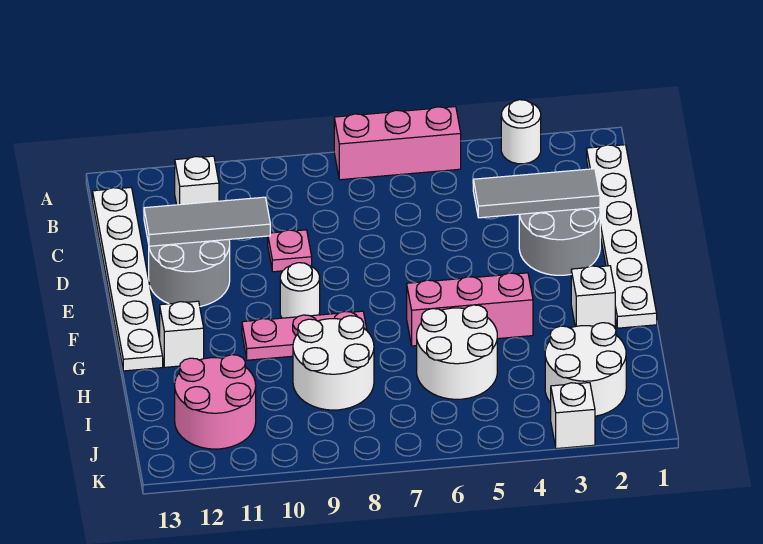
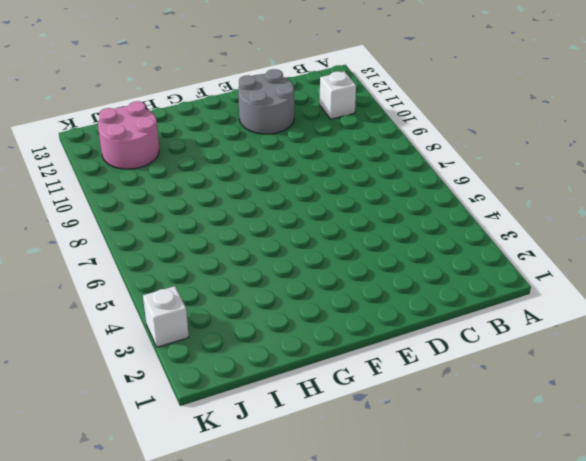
none -> white 1x1 round brick [501,100,541,164]
none -> pink 1x3 brick [334,107,461,180]
none -> white 1x6 plate [587,145,657,328]

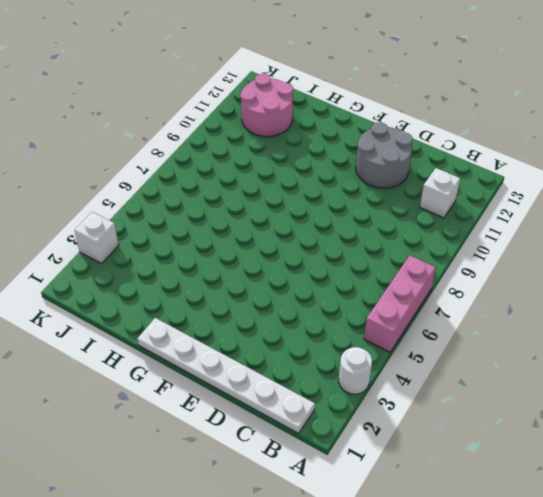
none -> white 1x6 plate [92,188,163,371]
none -> grey 2x2 round brick [519,207,600,275]
none -> pink 1x1 plate [268,230,312,272]

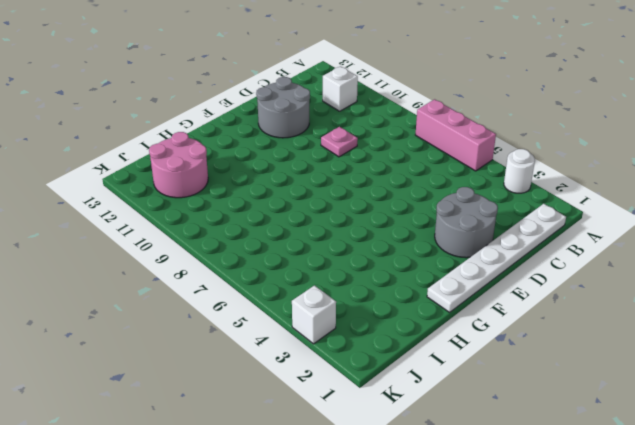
none -> white 1x6 plate [92,188,163,371]
none -> white 1x1 round brick [280,263,320,318]
none -> white 1x1 brick [571,266,615,327]

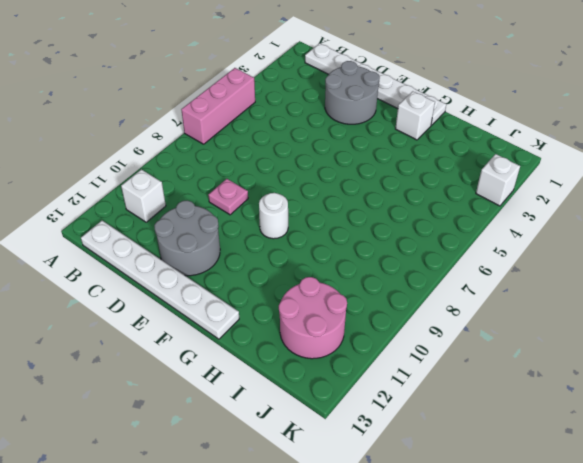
none -> white 1x1 round brick [501,100,541,164]
none -> pink 1x3 brick [407,273,533,346]
none -> pink 1x3 plate [242,311,367,360]

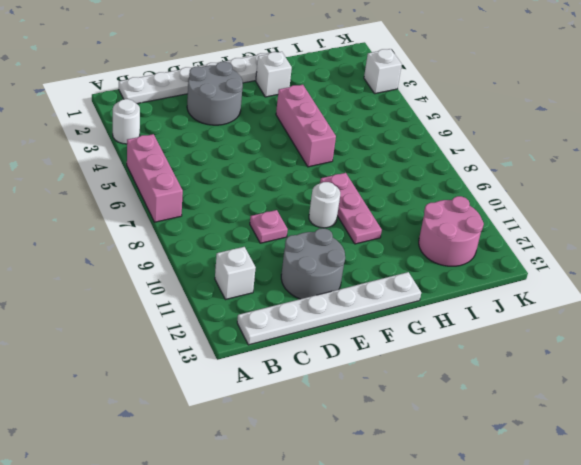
none -> white 1x1 brick [160,301,204,367]
none -> white 2x2 round brick [417,305,497,399]
none -> white 2x2 round brick [293,316,374,410]

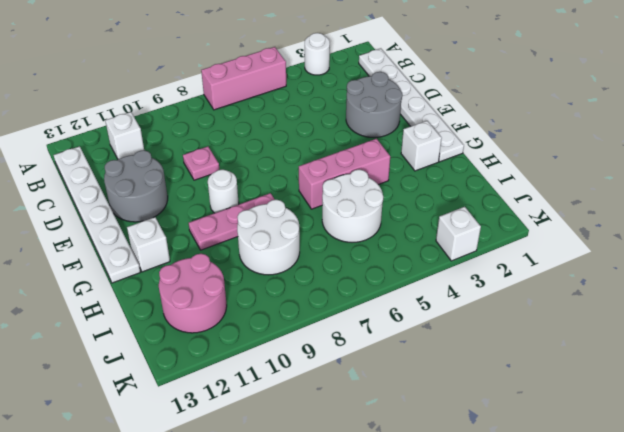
none -> white 2x2 round brick [545,323,626,416]
none -> grey 1x3 tile [473,169,600,218]
none -> grey 1x3 tile [144,197,270,246]

